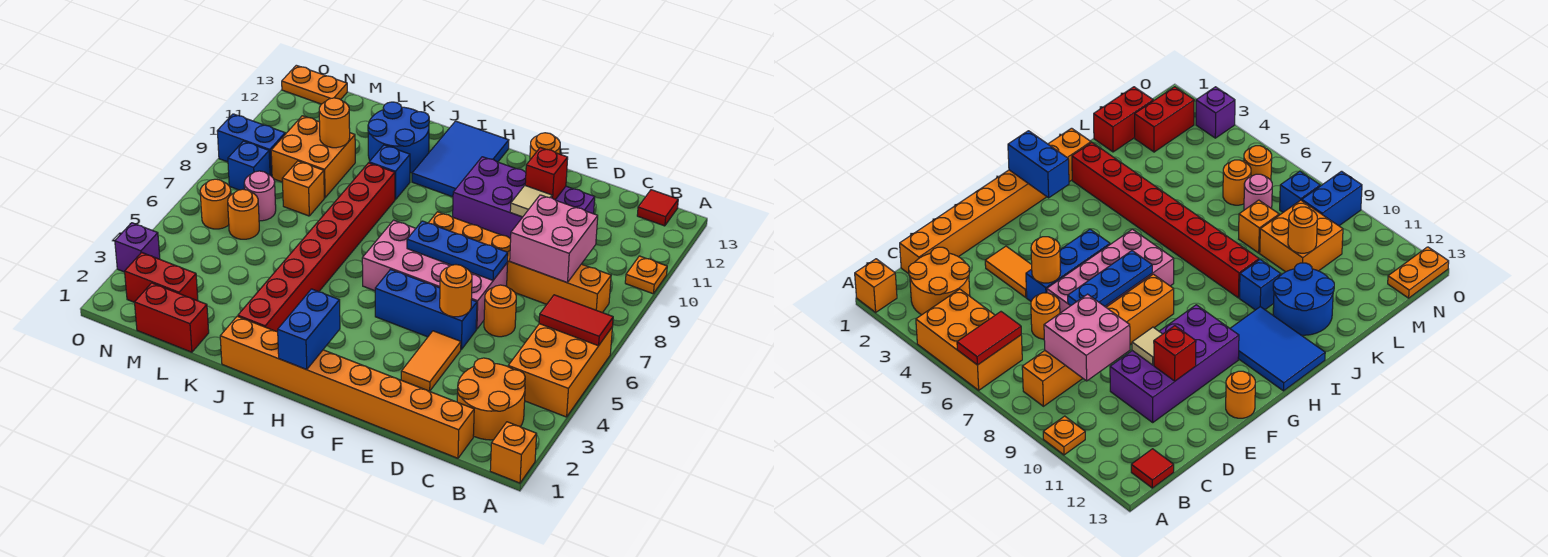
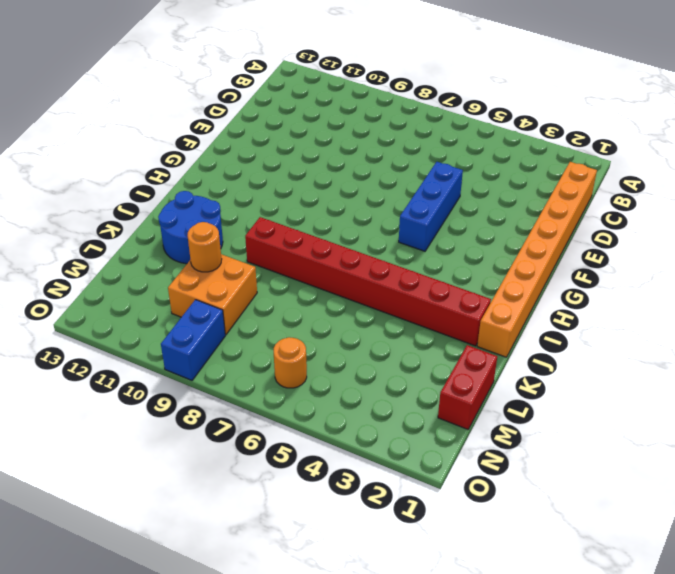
none -> orange 1x1 brick [490,422,537,483]
none -> orange 2x3 brick [508,324,612,417]
none -> orange 1x1 plate [625,256,667,294]
none -> orange 2x2 round brick [457,358,525,440]

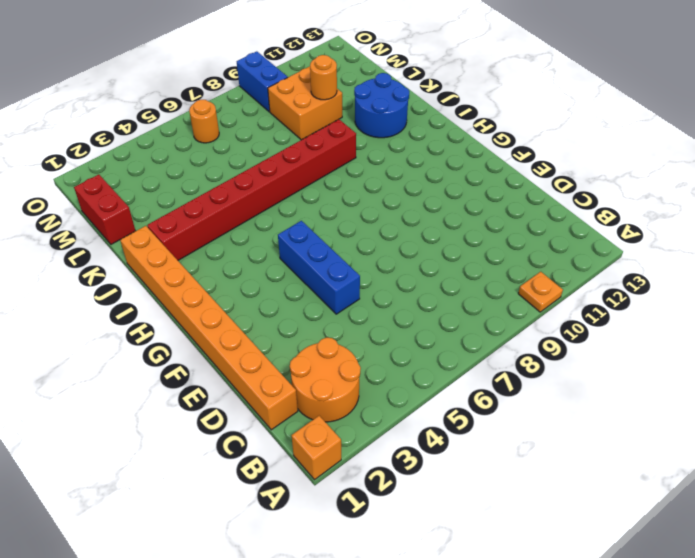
none -> orange 2x3 brick [508,324,612,417]
none -> orange 1x6 brick [429,212,611,313]
none -> red 1x1 tile [637,190,678,226]
none -> orange 1x1 round brick [484,285,516,337]

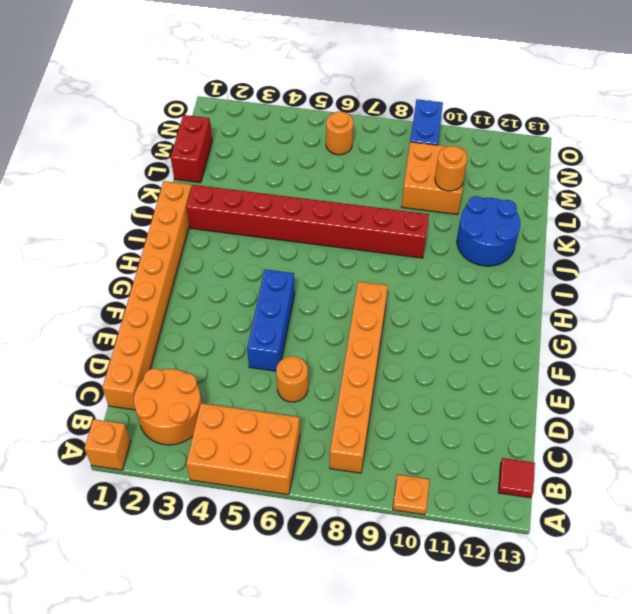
none -> purple 2x4 brick [453,157,595,238]
none -> orange 1x2 tile [401,331,461,391]
none -> pink 2x4 brick [362,220,508,329]
none -> orange 1x1 round brick [530,133,560,160]

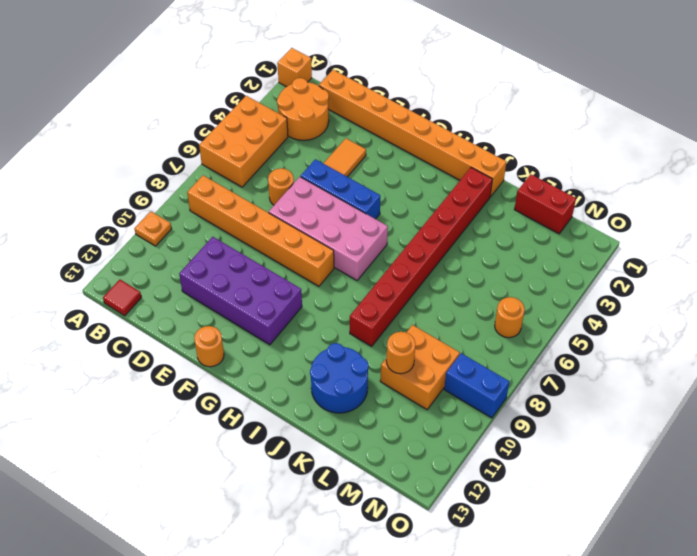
none -> blue 2x3 tile [412,121,509,197]
none -> blue 1x1 brick [369,145,410,200]
none -> orange 1x1 brick [282,161,324,216]
none -> red 1x2 brick [125,252,198,302]

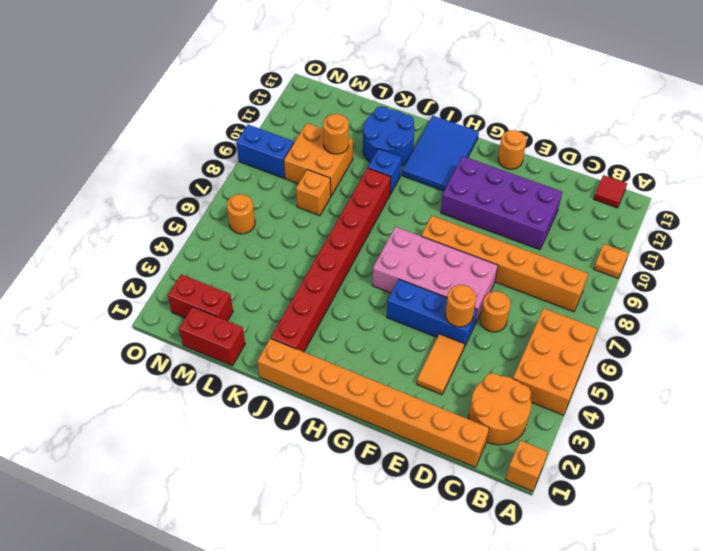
none -> orange 1x1 round brick [228,189,259,239]
none -> pink 1x1 round brick [244,171,276,221]
none -> blue 1x1 brick [228,141,270,190]
none -> orange 1x2 plate [282,65,347,104]

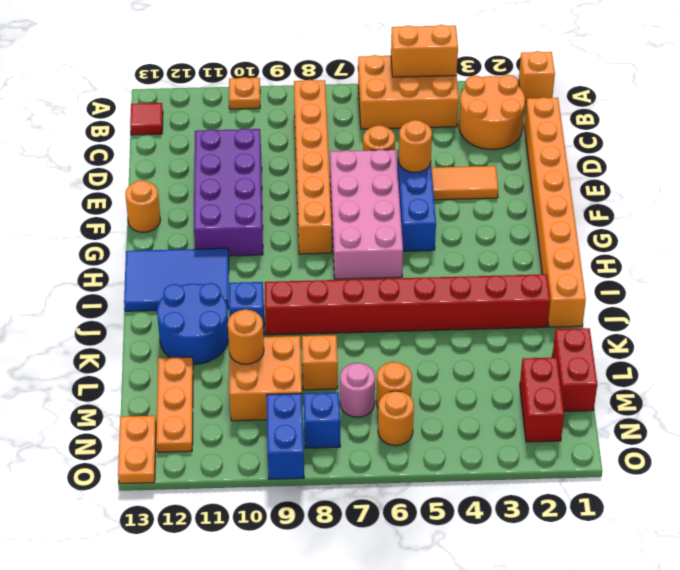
orange 1x2 brick [391,25,458,77] -> none
orange 1x3 plate [156,357,193,452] -> none
none -> purple 1x1 brick [115,223,160,272]
none -> red 1x2 tile [539,295,613,346]
none -> pink 2x2 brick [510,195,598,283]
none -> blue 1x3 plate [407,221,508,280]

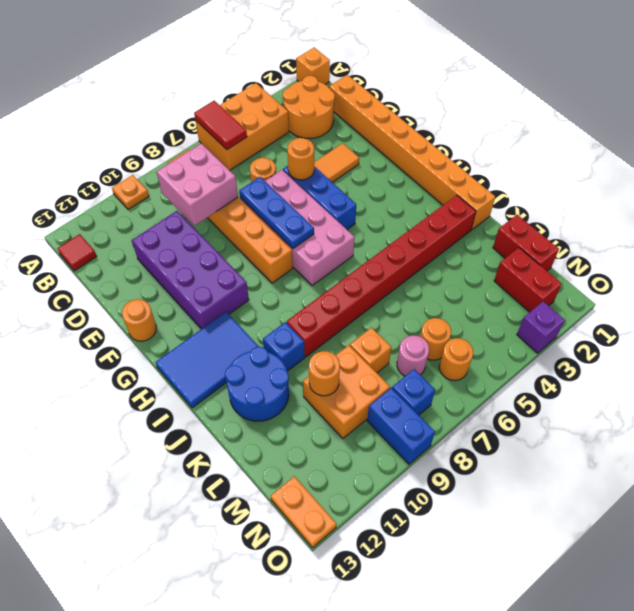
none -> tan 1x1 tile [510,186,552,217]
none -> red 1x1 brick [525,148,568,200]
none -> blue 1x2 brick [278,289,340,370]

